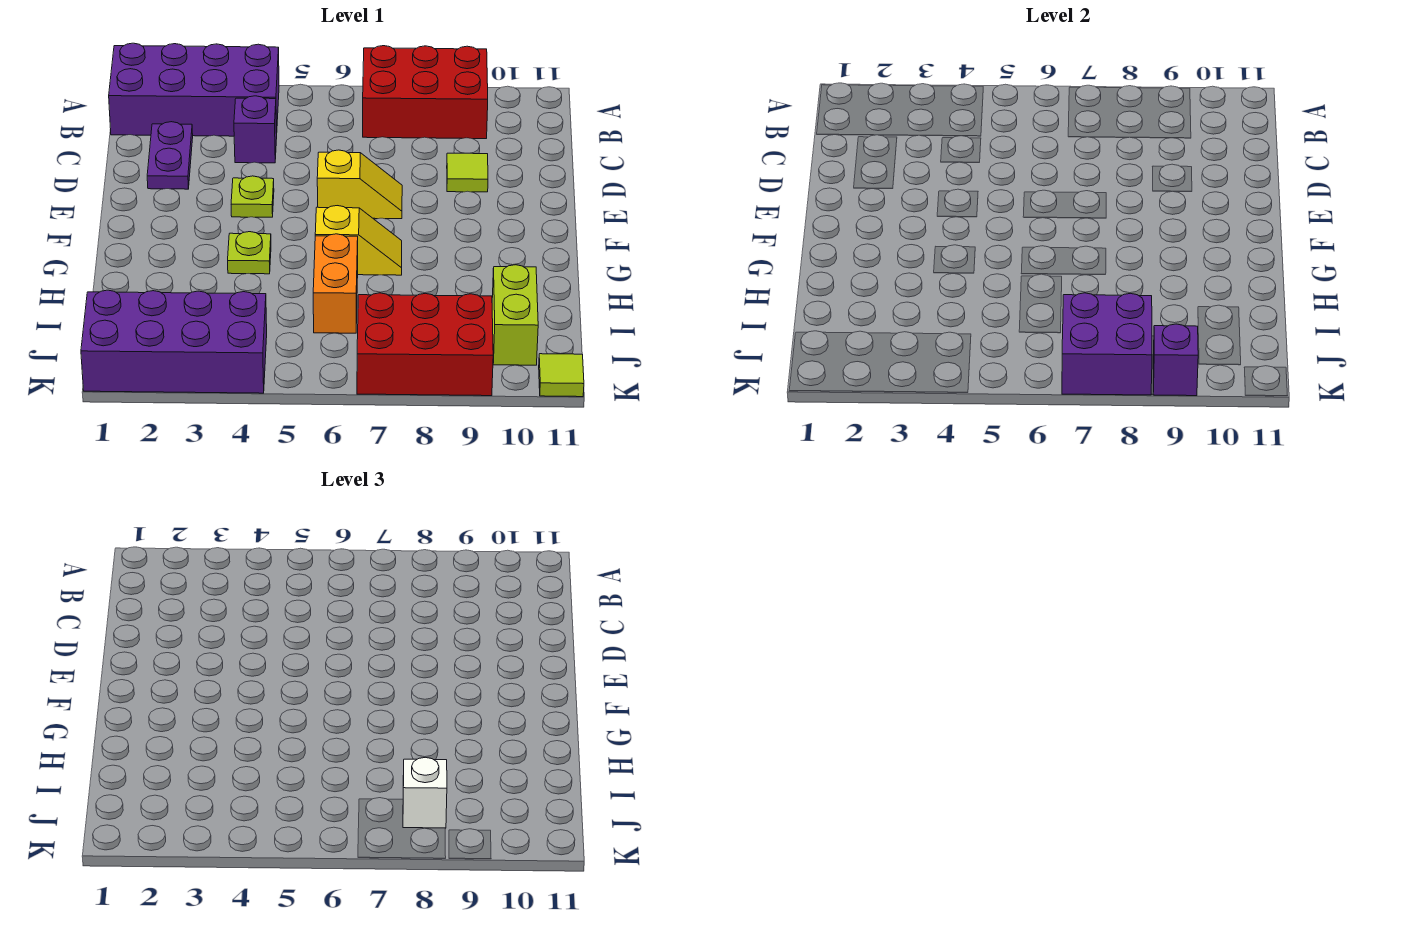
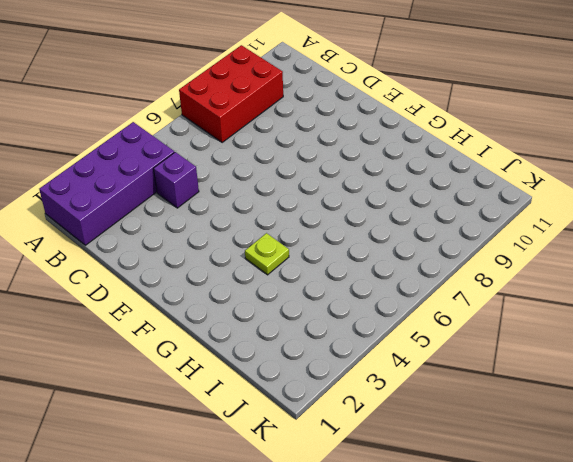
none -> purple 1x2 plate [147,122,193,189]
none -> lime 1x1 tile [447,153,488,192]
none -> lime 1x1 plate [231,176,274,217]

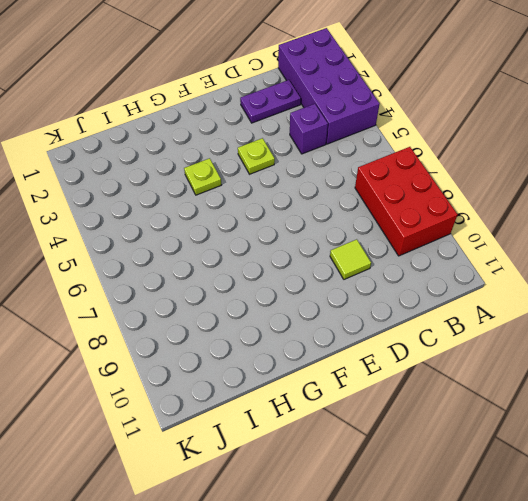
none -> yellow 1x2 slope [317,150,402,219]
none -> yellow 1x2 slope [315,206,402,275]
none -> orange 1x2 brick [313,234,358,333]

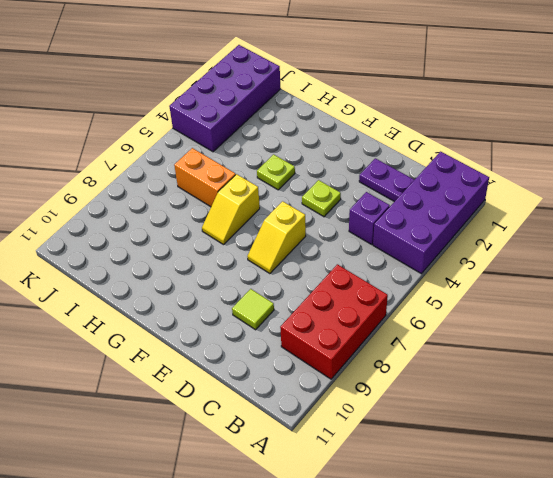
none -> lime 1x2 brick [492,265,538,365]
none -> red 2x3 brick [357,293,493,396]
none -> lime 1x1 tile [539,354,584,397]

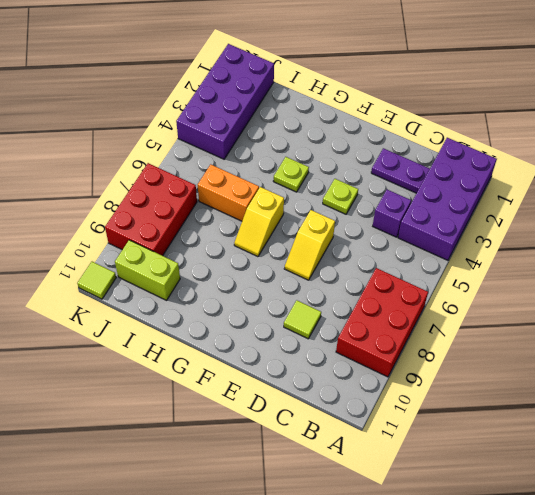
none -> purple 2x2 brick [1062,293,1152,395]
none -> purple 1x1 brick [1153,324,1198,396]
none -> white 1x1 brick [403,757,447,828]

